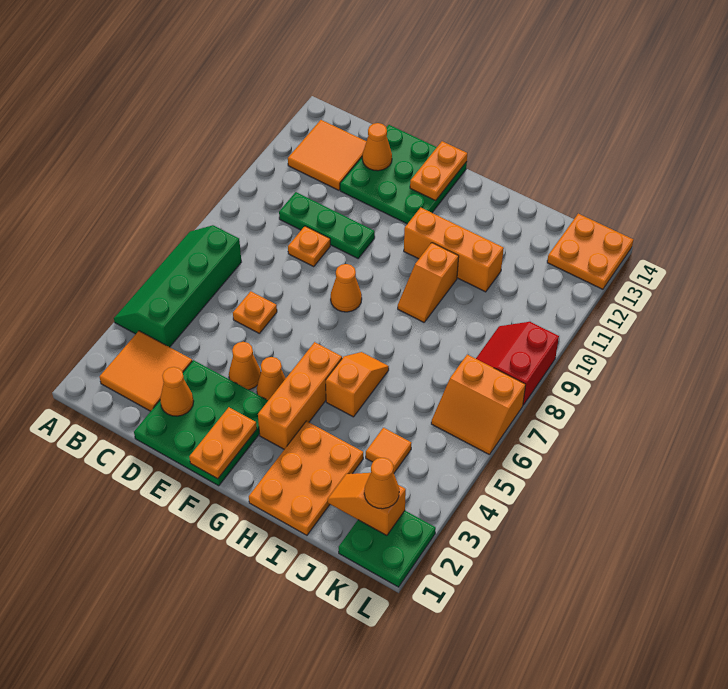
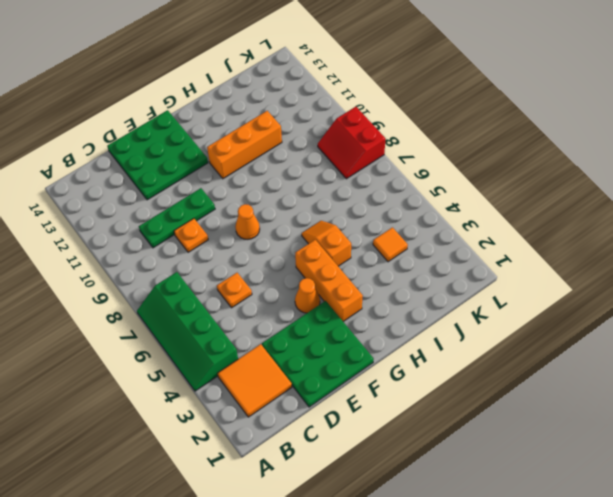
none -> orange 2x2 tile [288,120,366,190]
none -> orange 1x1 cone [229,342,261,390]
none -> orange 2x3 plate [249,421,363,535]

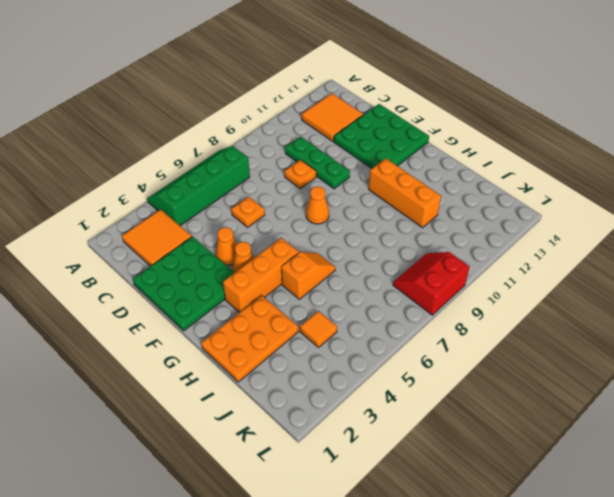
none -> orange 1x2 slope [398,243,459,322]
none -> green 2x2 plate [339,511,436,587]
none -> orange 2x2 slope [431,355,526,455]

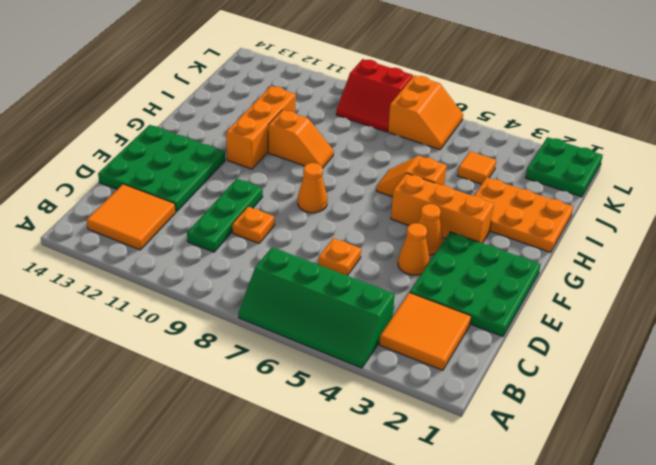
none -> orange 2x2 plate [547,214,633,289]
none -> orange 1x1 cone [160,367,194,416]
none -> orange 1x1 cone [362,123,392,171]

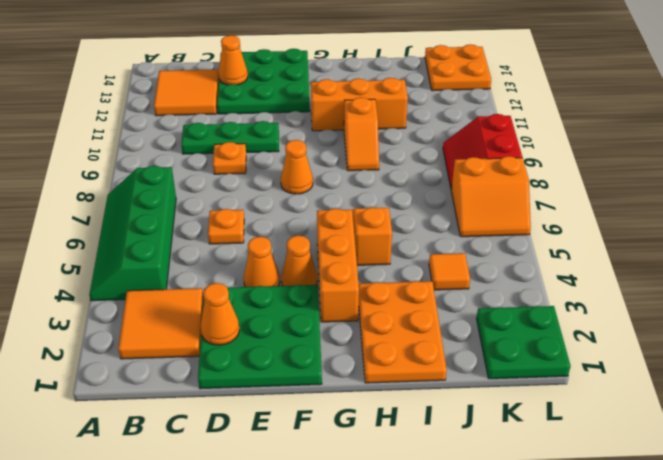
none -> orange 1x2 plate [189,407,257,479]
none -> orange 1x2 plate [410,141,467,200]
none -> orange 1x2 slope [328,473,406,535]

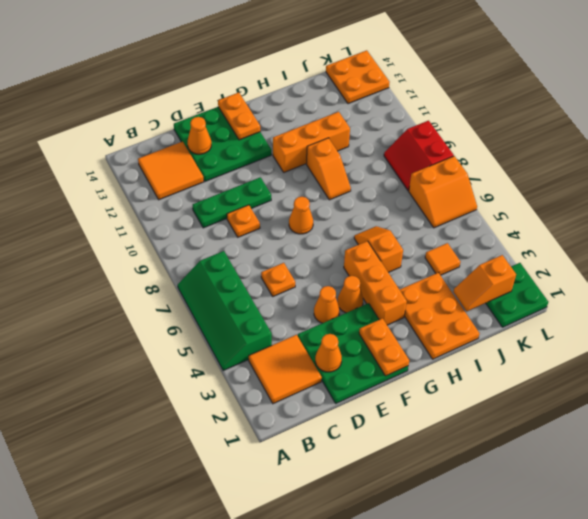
none -> orange 1x1 cone [364,458,399,509]

